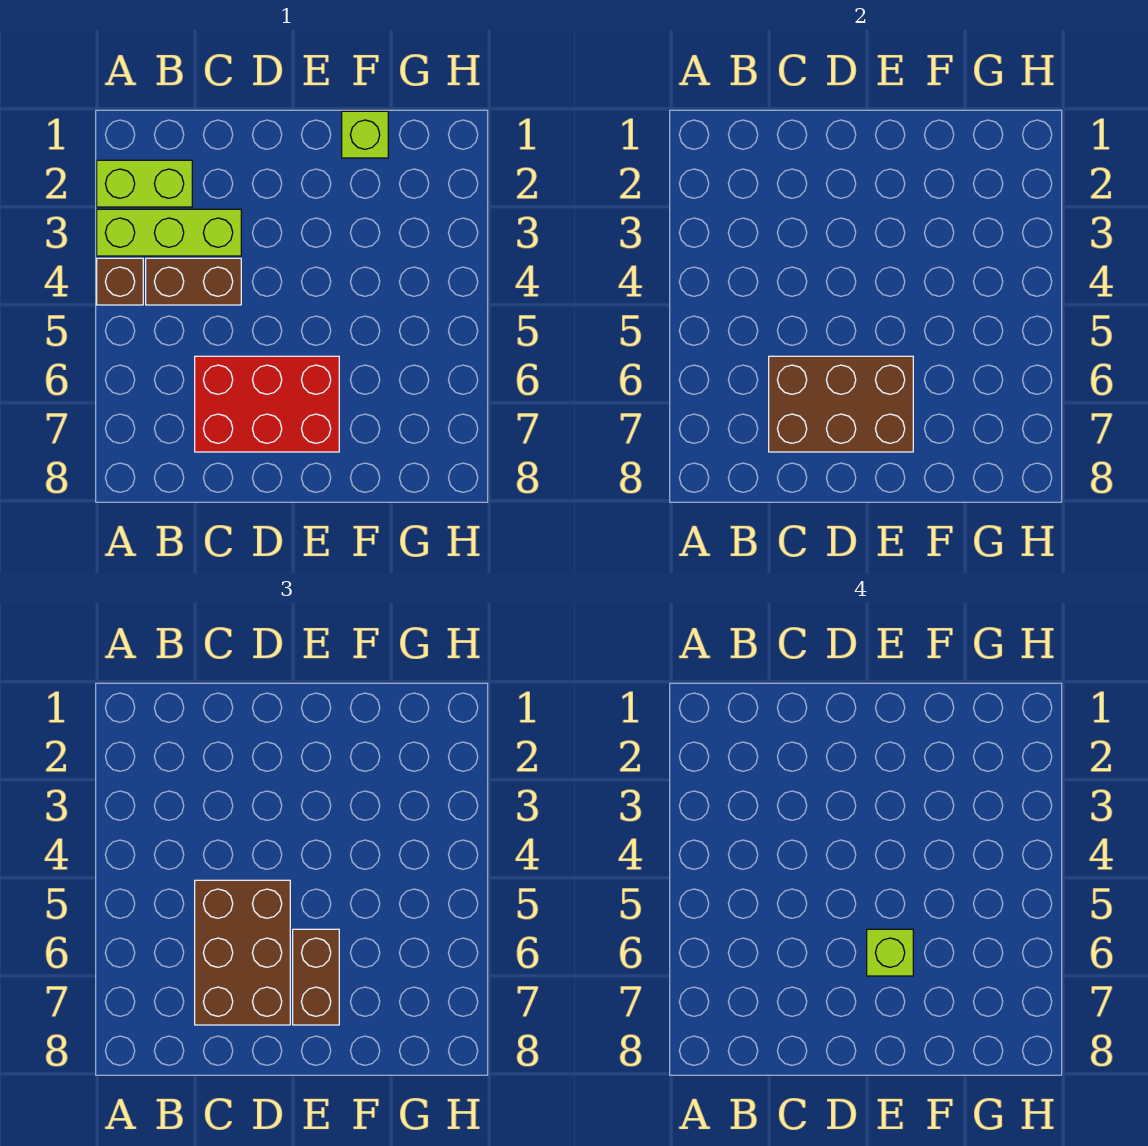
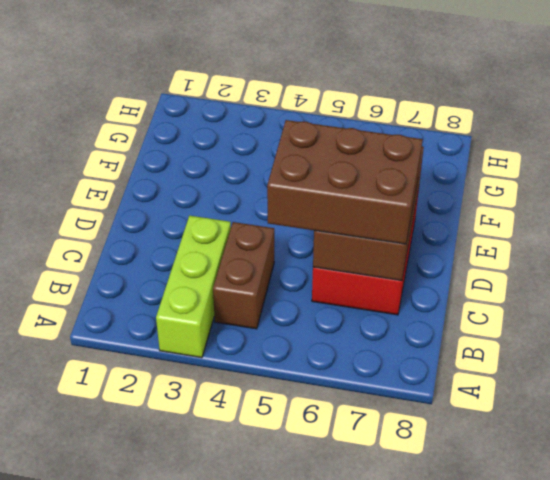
none -> lime 1x2 brick [97,160,192,207]
none -> brown 1x1 brick [97,258,143,305]

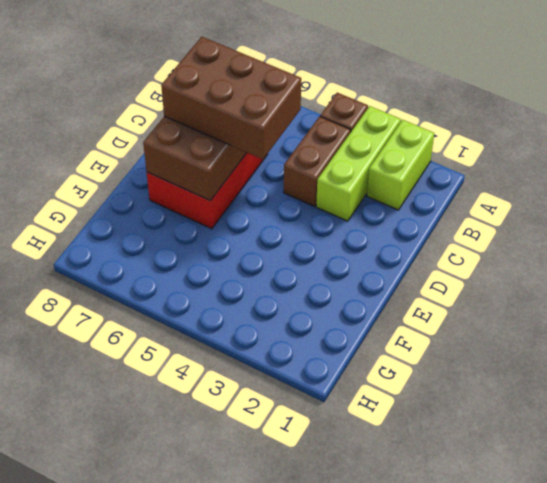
none -> lime 1x1 brick [342,111,388,158]
none -> brown 1x2 brick [293,929,339,1025]

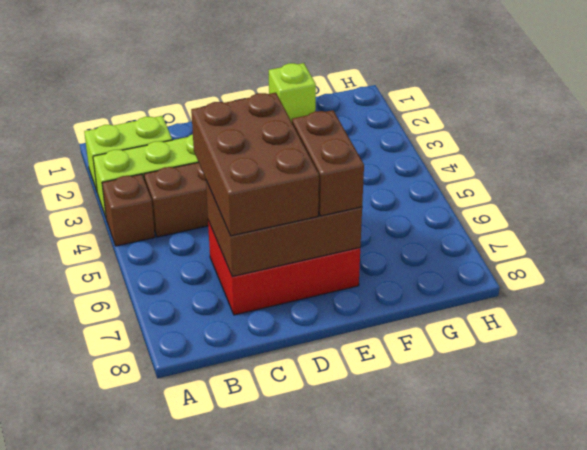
none -> lime 1x1 brick [867,929,913,976]

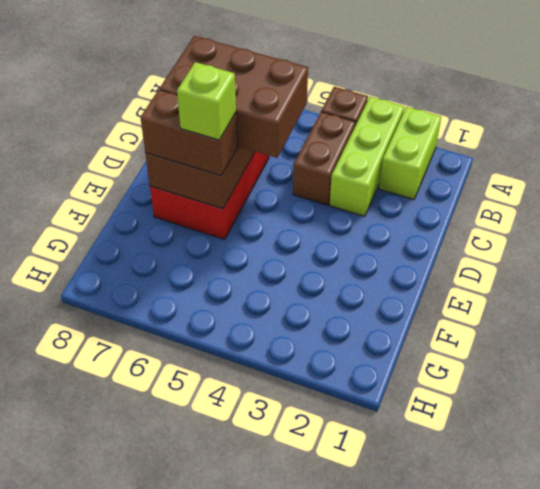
none -> lime 1x1 brick [342,111,388,158]

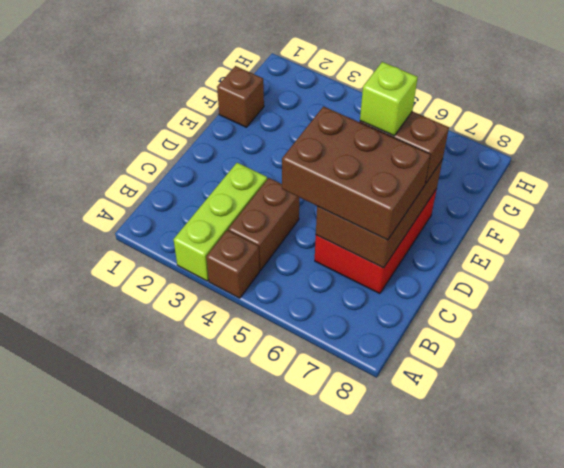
brown 1x1 brick [217,66,264,127] -> lime 1x1 brick [342,111,388,158]
none -> lime 1x2 brick [97,160,192,207]

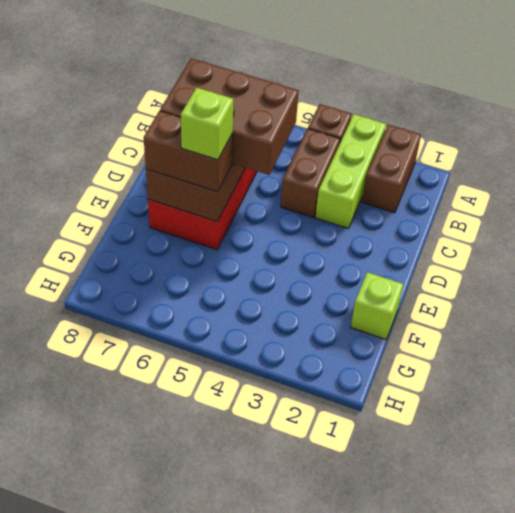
brown 1x2 brick [362,125,421,213] -> lime 1x2 brick [97,160,192,207]

